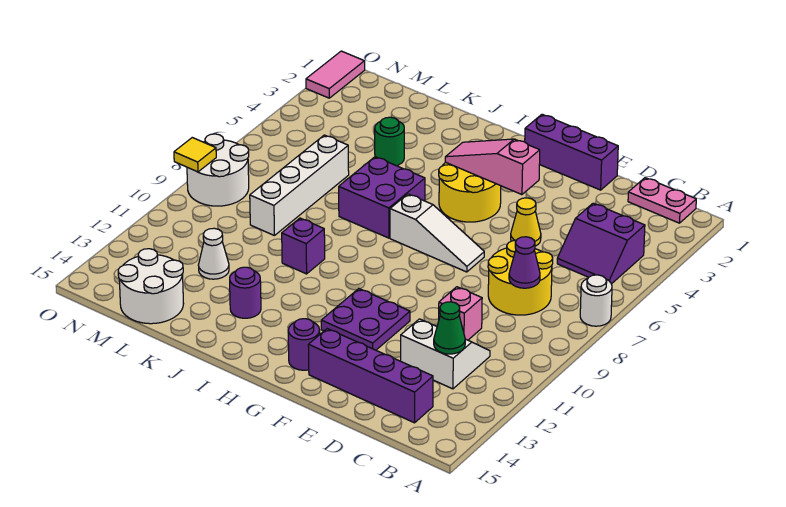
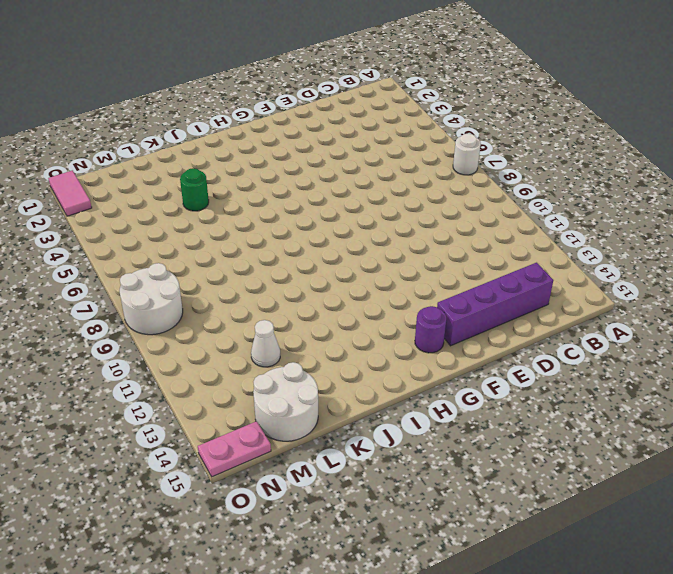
pink 1x2 plate [198,421,271,477] -> pink 1x2 plate moved to [628,178,696,223]
none -> purple 2x2 slope [557,203,645,284]
none -> yellow 2x2 round brick [488,241,553,315]
none -> white 2x2 slope [401,319,490,389]

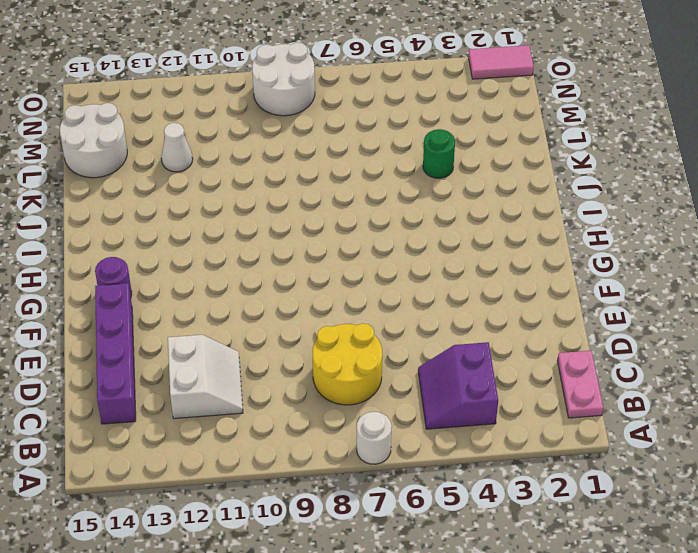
none -> pink 1x1 brick [439,287,482,340]
none -> purple 1x3 brick [525,114,618,190]
none -> yellow 1x1 cone [511,198,541,246]

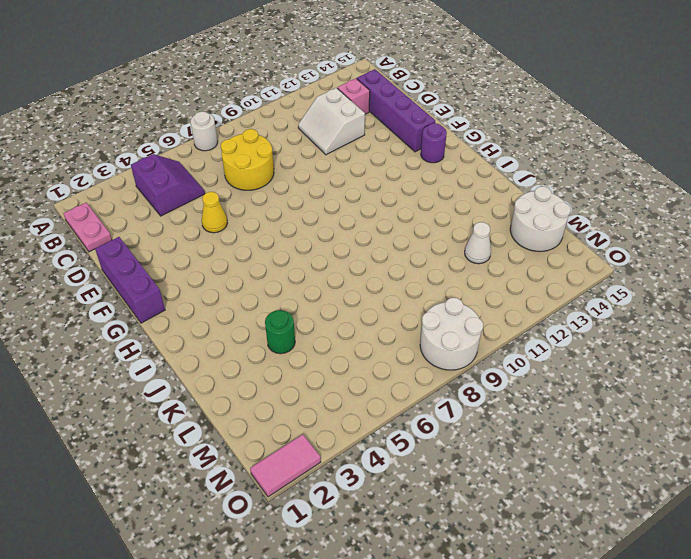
pink 1x1 brick [337,78,370,114] -> pink 1x1 brick moved to [439,287,482,340]
none -> white 1x3 slope [390,194,484,272]
none -> purple 2x2 plate [321,289,410,350]
none -> yellow 2x2 round brick [439,162,501,222]

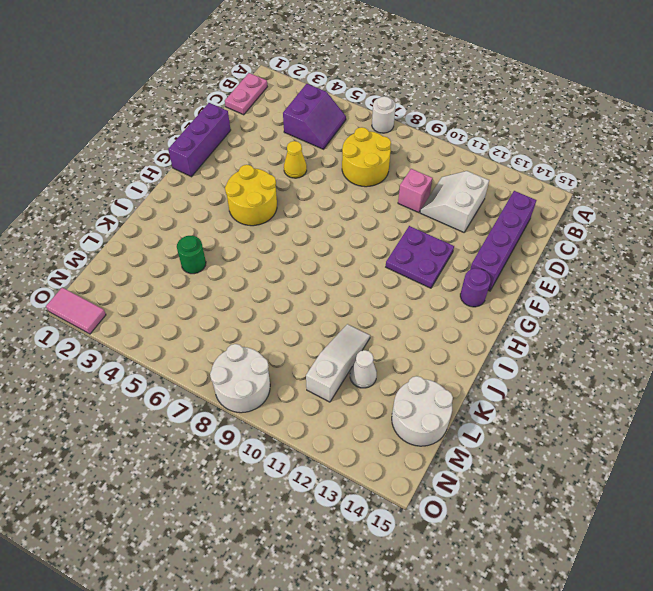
white 1x3 slope [306,324,370,402] -> white 1x3 slope moved to [390,194,484,272]
none -> purple 2x2 brick [339,157,425,238]
none -> purple 1x1 brick [282,218,325,274]
none -> purple 1x1 round brick [230,267,261,318]

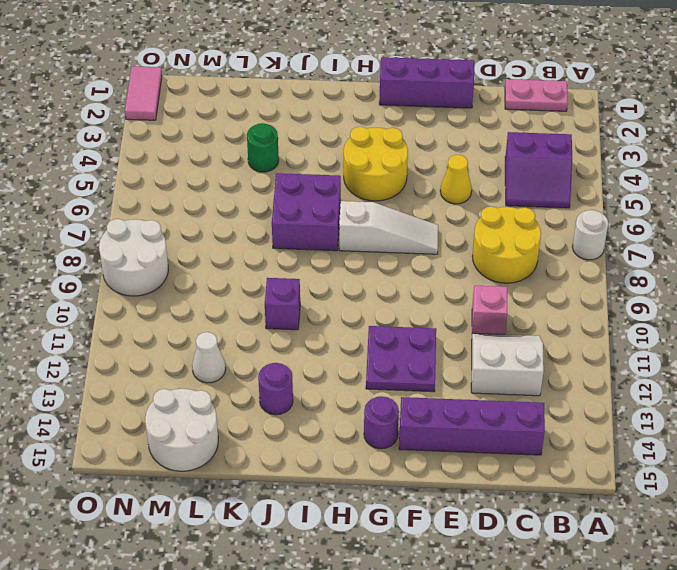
none -> white 1x4 brick [250,135,349,236]
none -> purple 1x1 cone [509,237,540,288]
none -> green 1x1 cone [434,302,465,354]

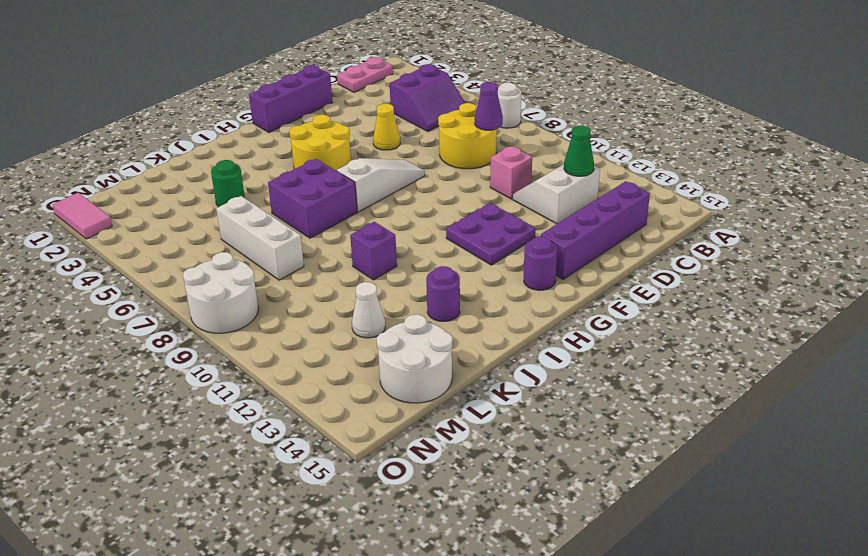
white 1x3 brick [216,196,304,280] -> white 1x4 brick [250,135,349,236]
none -> pink 1x3 slope [445,139,540,195]
none -> yellow 1x1 tile [174,138,216,172]

